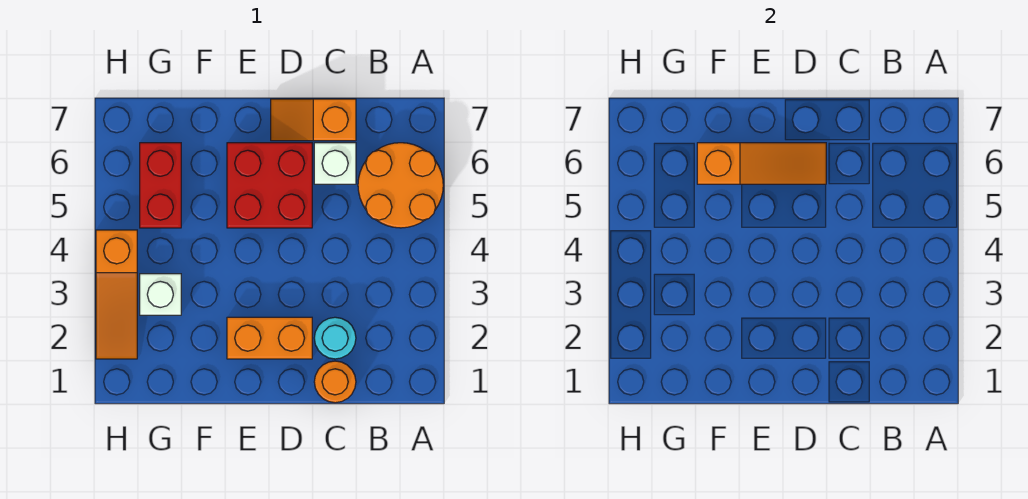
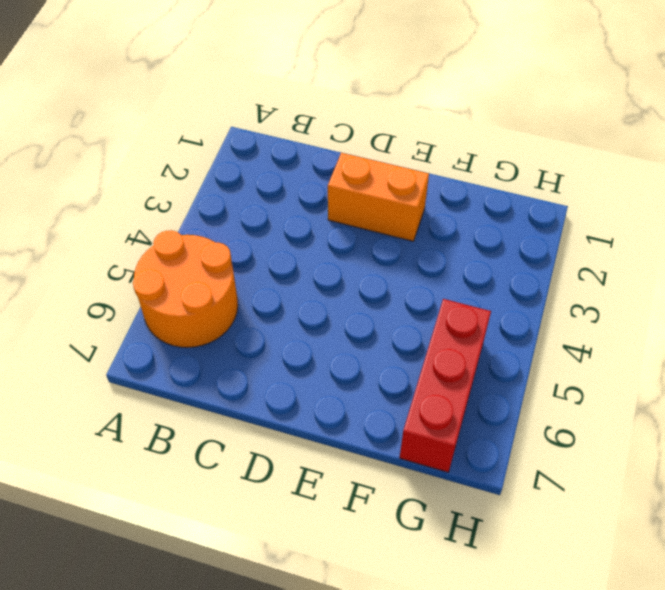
red 1x3 brick [400,299,491,472] -> red 1x2 brick [140,143,181,228]
none -> orange 1x1 round brick [314,361,356,403]
none -> cyan 1x1 round brick [314,317,356,359]

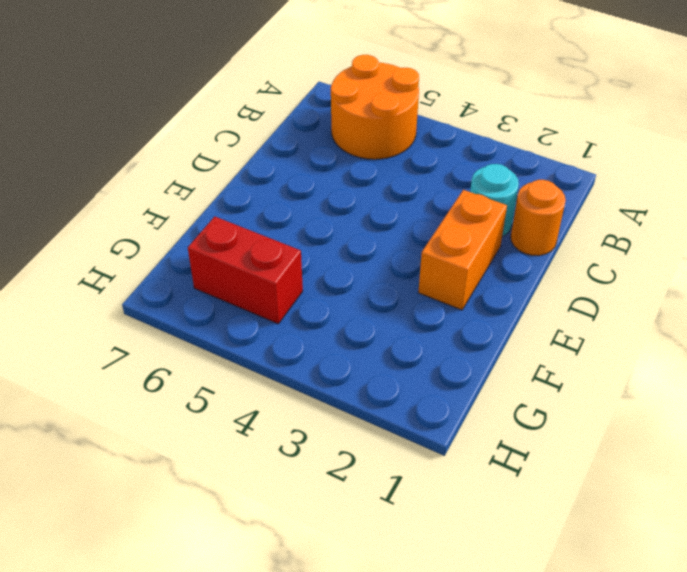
none -> white 1x1 brick [314,143,356,184]
none -> orange 1x2 slope [271,99,356,141]

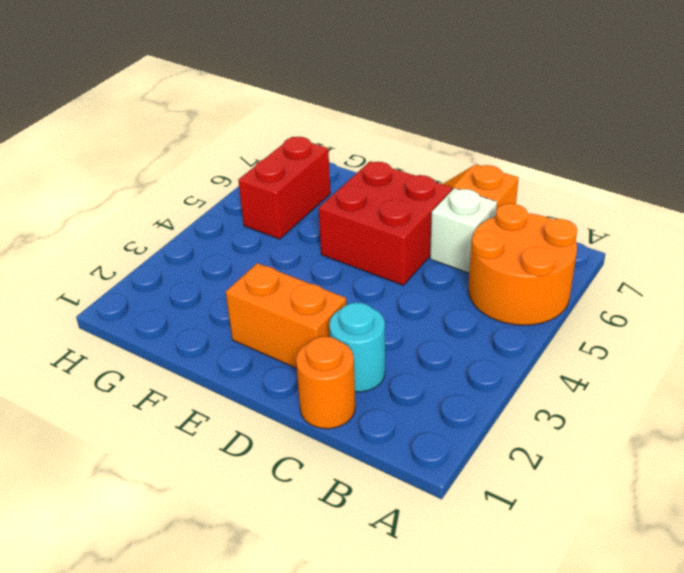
none -> white 1x1 brick [140,274,181,315]
none -> orange 1x3 slope [96,230,137,359]

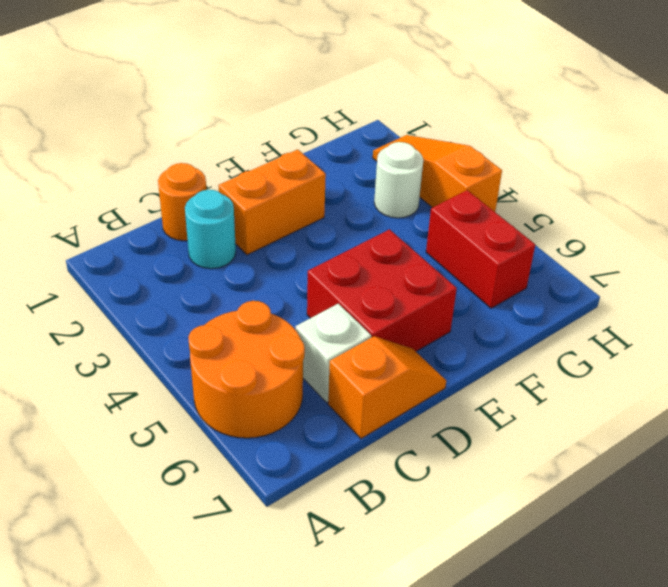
white 1x1 round brick [374,142,423,218] -> white 1x1 brick [140,274,181,315]
none -> orange 1x3 slope [697,143,826,184]

